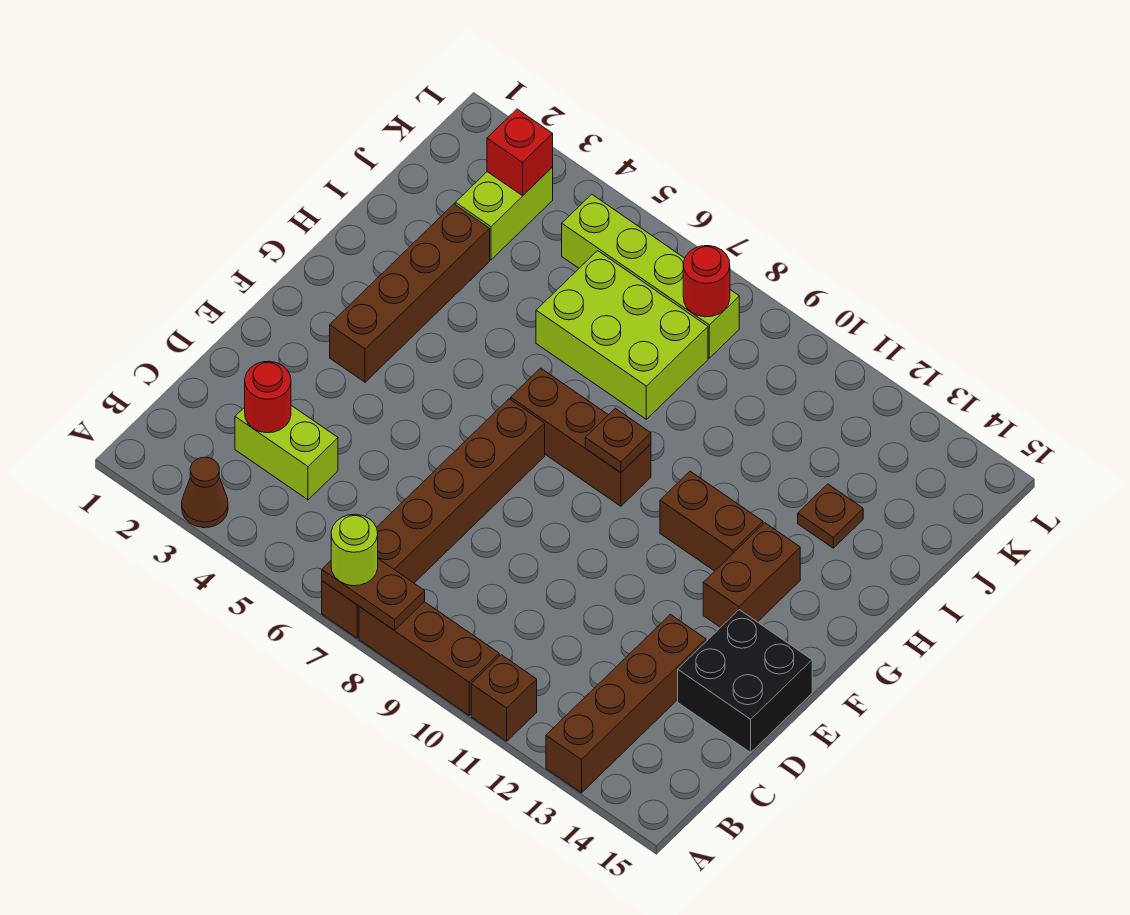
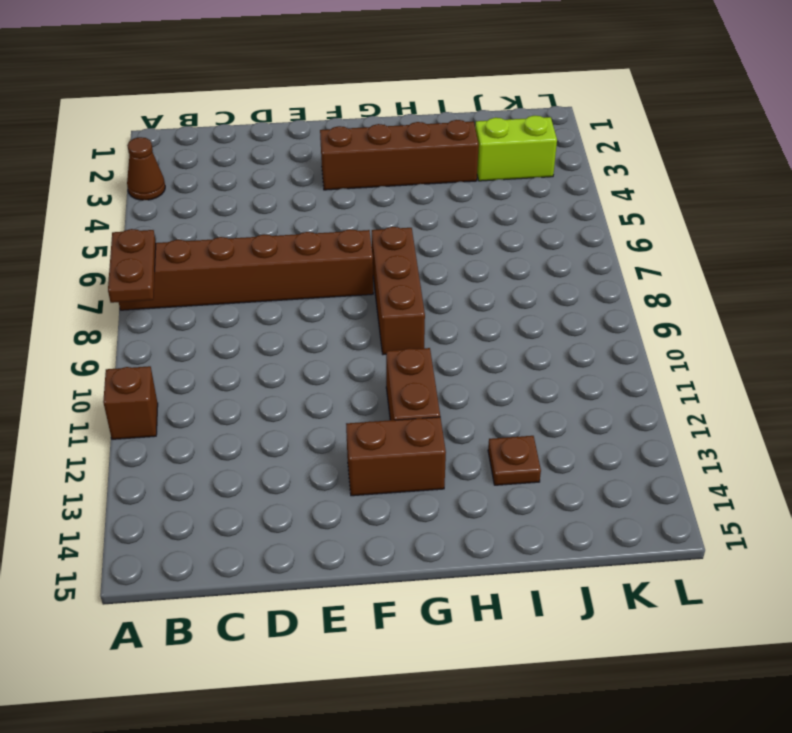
none -> brown 1x3 brick [359,602,499,715]
none -> brown 1x4 brick [546,614,706,793]
none -> lime 1x2 brick [235,405,338,500]

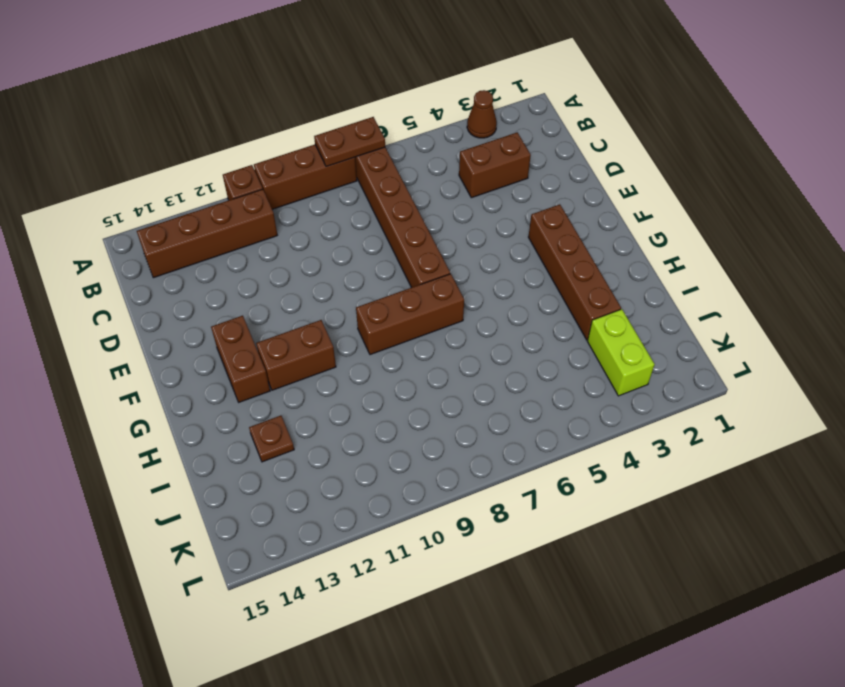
brown 1x4 brick [137,189,277,278] -> brown 1x4 brick turned to [546,614,706,793]
brown 1x2 brick [459,132,531,198] -> lime 1x2 brick [235,405,338,500]
none -> black 2x2 brick [678,610,812,752]
none -> lime 2x3 brick [536,251,708,419]
none -> lime 1x4 brick [562,194,739,358]

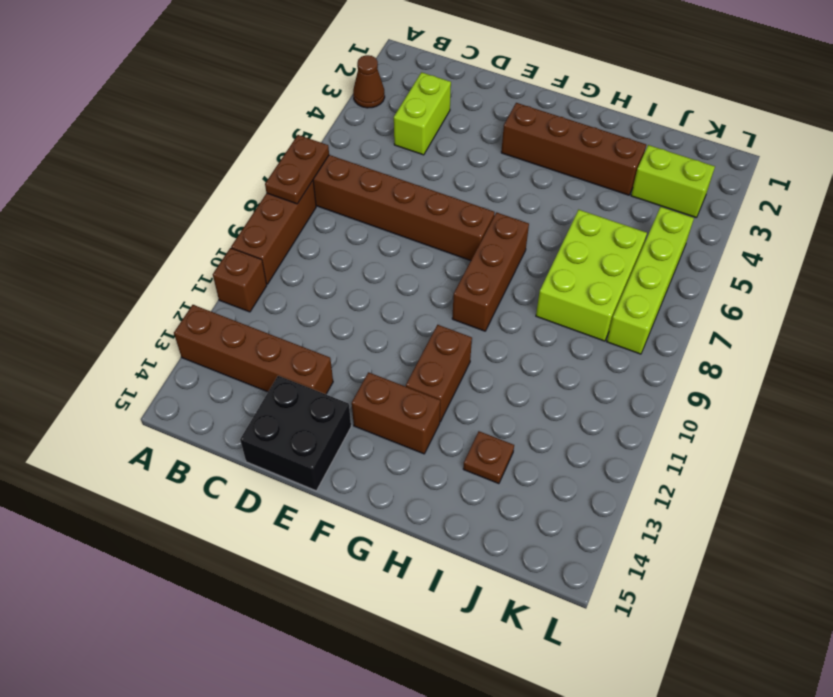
none -> red 1x1 round brick [245,361,291,433]
none -> brown 1x1 plate [585,408,651,473]
none -> red 1x1 brick [487,109,553,196]

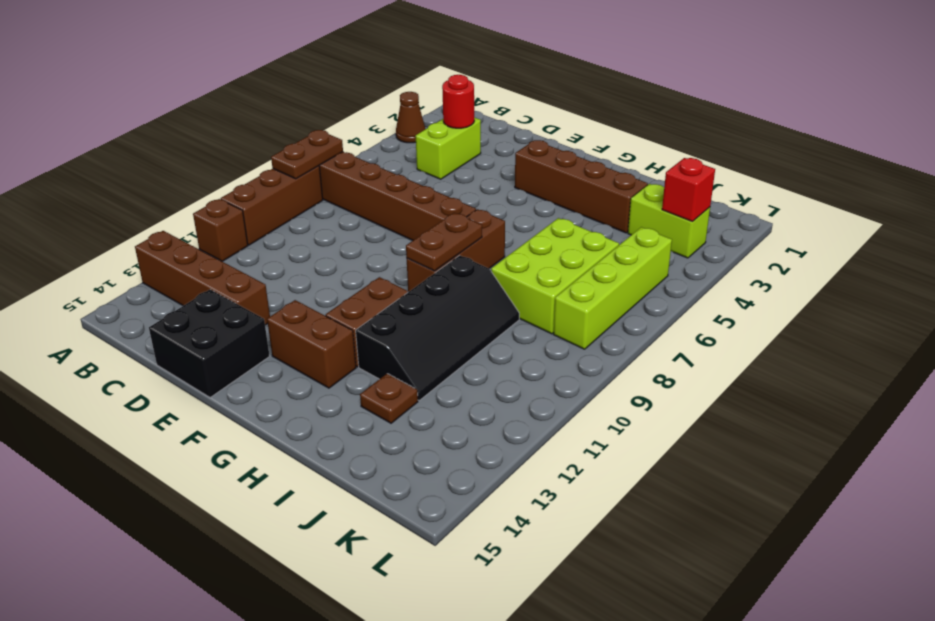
brown 1x2 plate [406,213,482,271] -> brown 1x1 plate [585,408,651,473]
black 2x4 slope [356,255,519,400] -> none
none -> red 1x1 round brick [683,246,730,317]
none -> lime 1x1 round brick [331,514,378,586]

